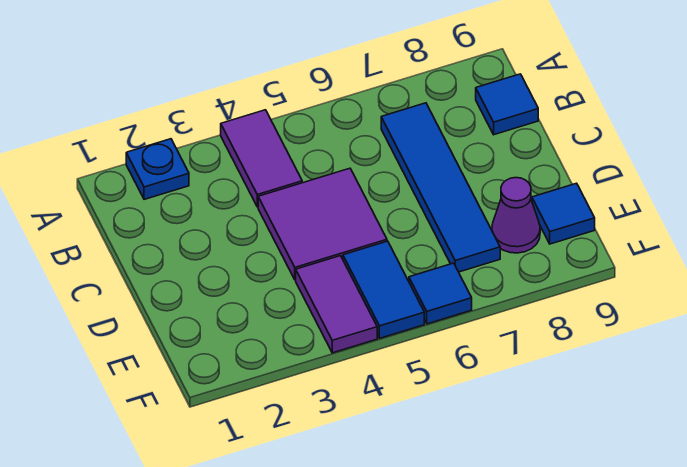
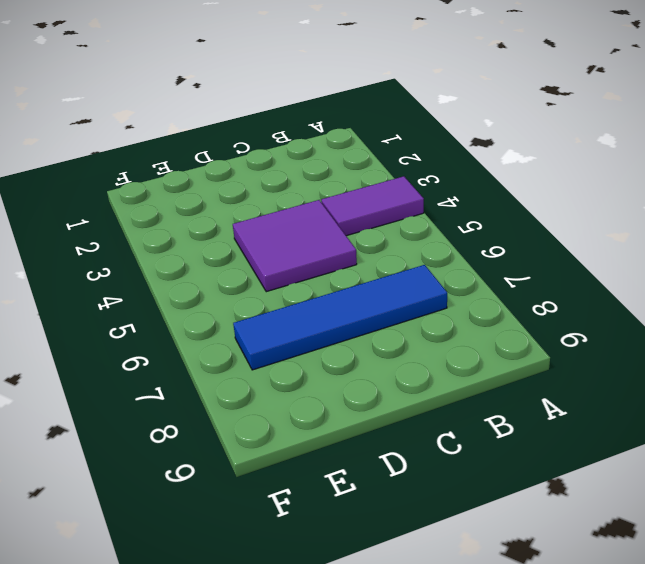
none -> blue 1x1 plate [126,139,189,199]
none -> blue 1x1 tile [476,74,538,135]

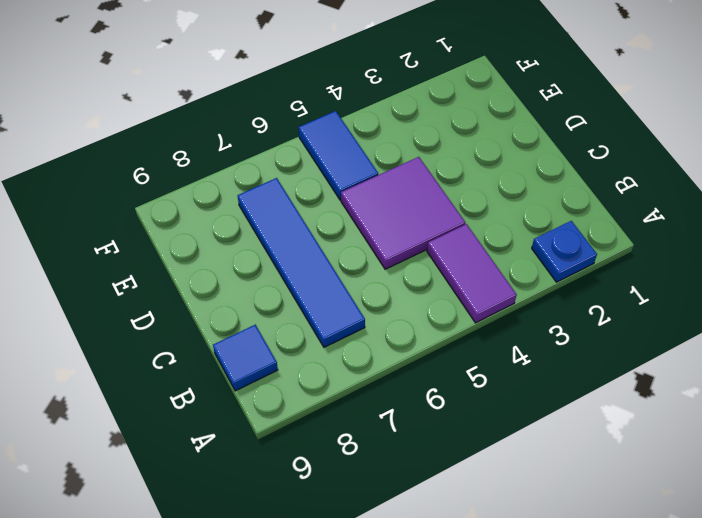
none -> purple 1x2 tile [296,256,377,353]
none -> purple 1x1 cone [492,178,540,253]

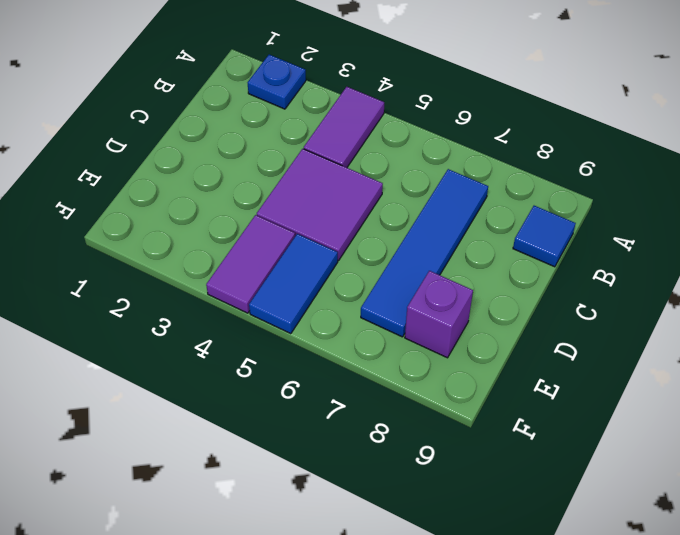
purple 1x1 brick [405,271,473,358] -> purple 1x1 cone [492,178,540,253]
none -> blue 1x1 tile [532,183,595,244]
none -> blue 1x1 tile [409,263,472,324]

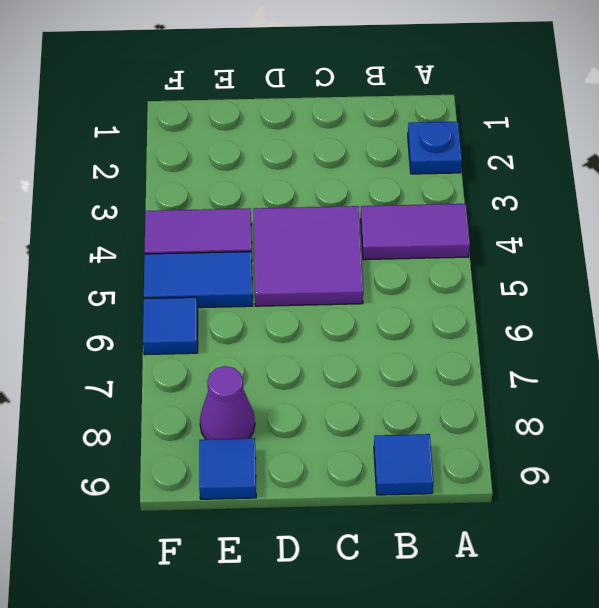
none -> blue 1x4 tile [381,103,500,272]

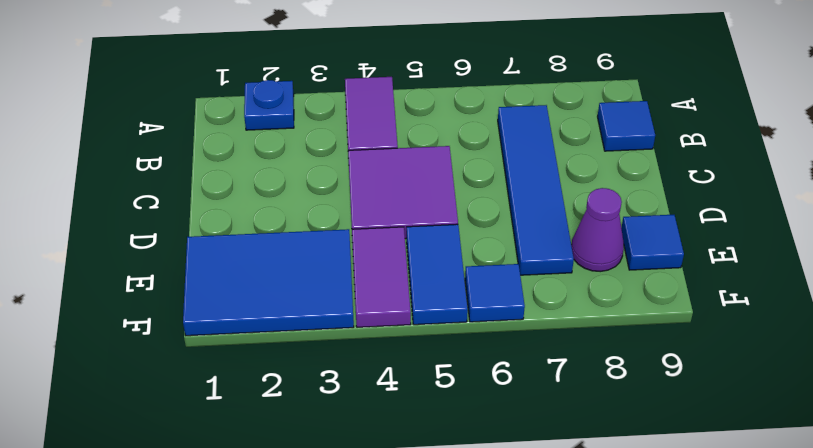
blue 2x3 tile [183,229,354,336] -> none

